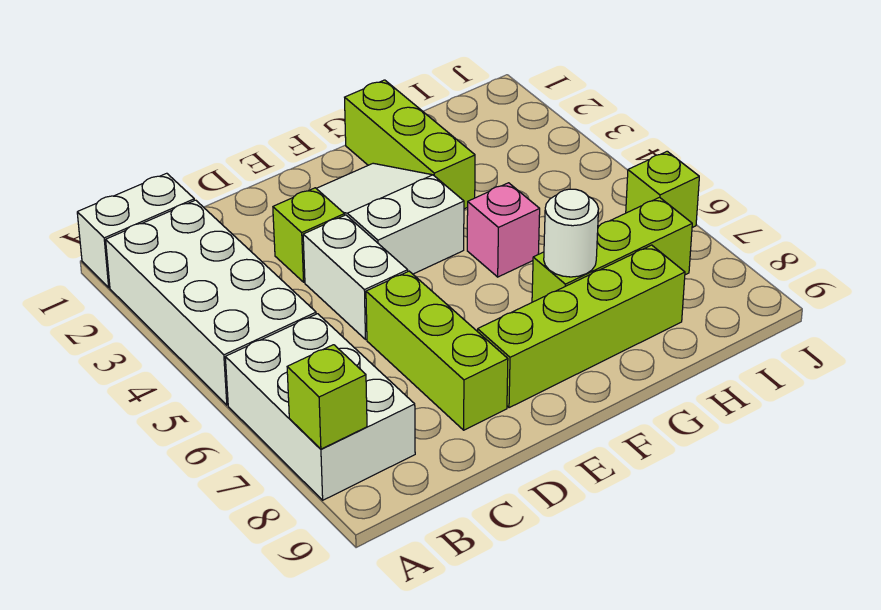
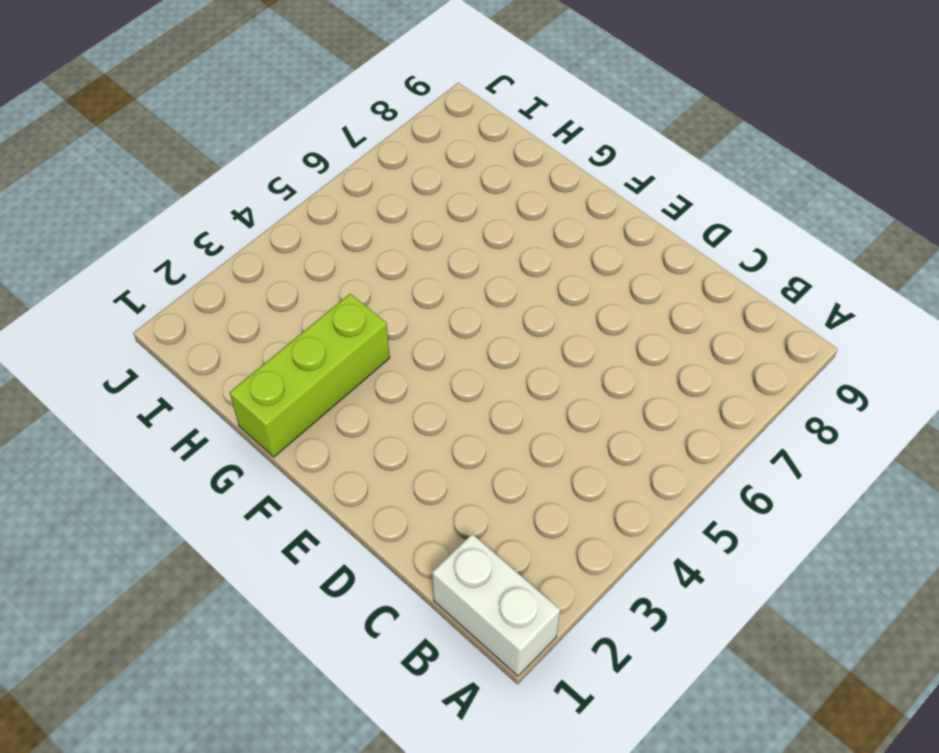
none -> white 2x4 brick [106,200,316,405]
none -> white 2x3 brick [225,314,415,500]
none -> lime 1x1 brick [273,188,345,282]

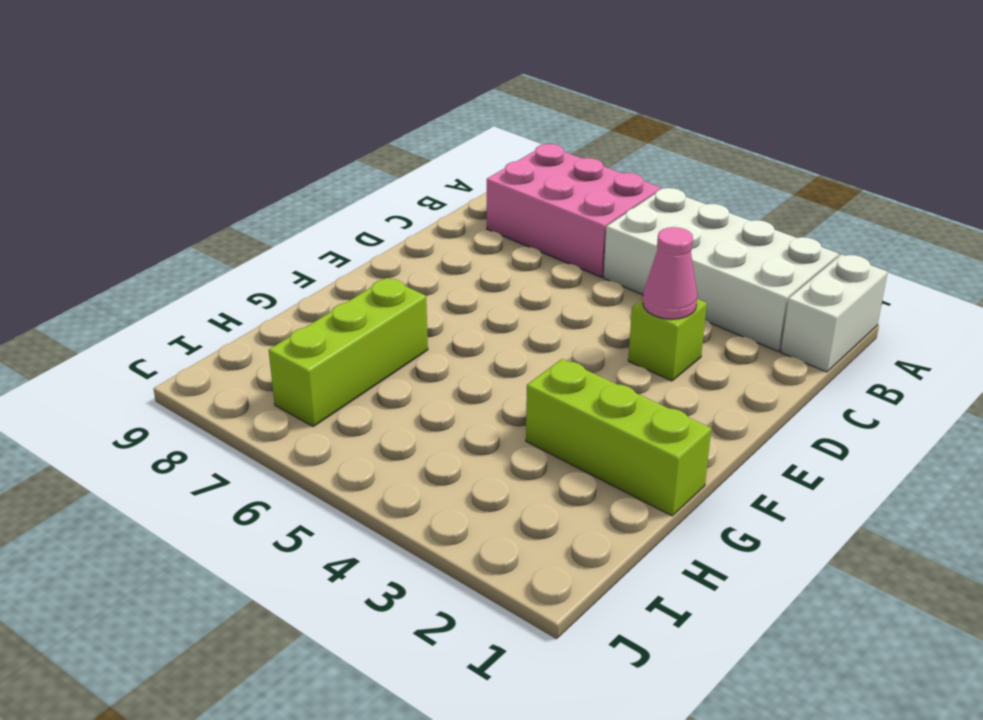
pink 2x3 brick [487,144,661,277] -> white 2x3 brick [225,314,415,500]
pink 1x1 cone [643,227,697,319] -> none
none -> white 1x2 brick [303,215,408,339]
none -> lime 1x3 brick [366,271,508,430]
none -> white 2x3 slope [316,163,464,274]

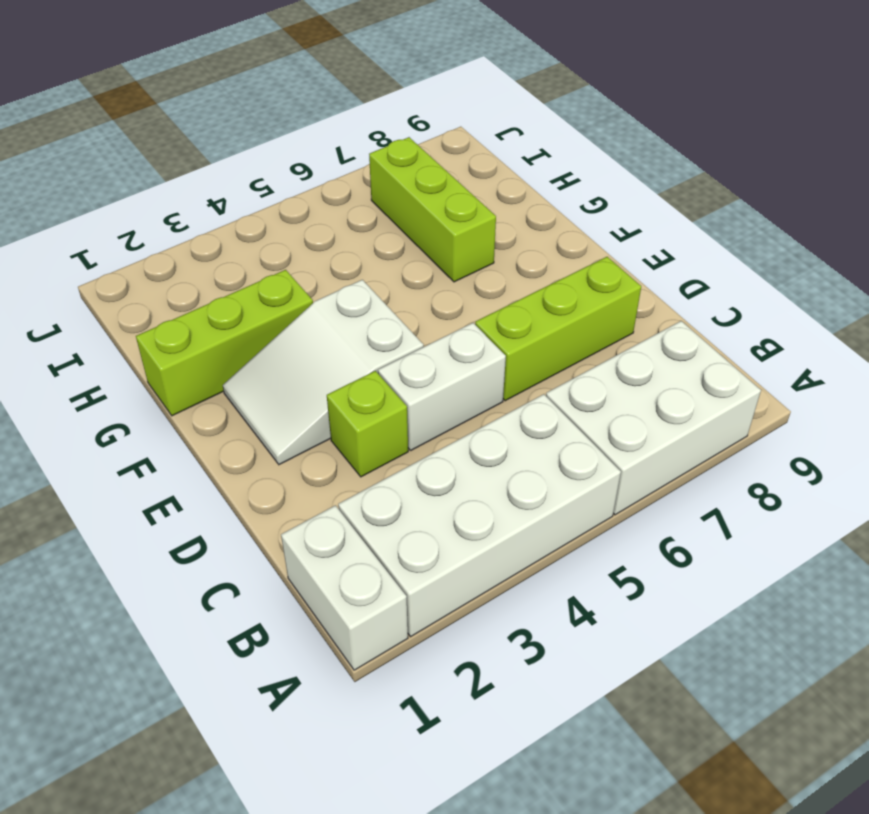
none -> lime 1x4 brick [478,245,685,408]
none -> pink 1x1 brick [467,183,540,277]
none -> lime 1x1 brick [626,151,699,228]

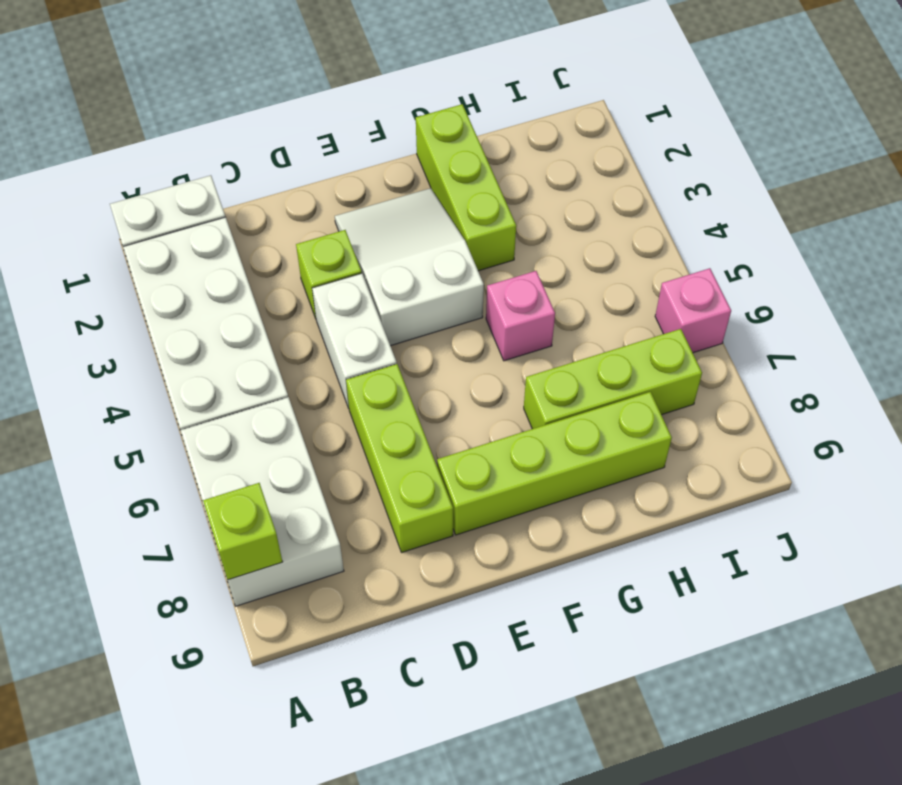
pink 1x1 brick [655,268,731,353] -> lime 1x1 brick [626,151,699,228]
none -> white 1x1 round brick [544,189,598,277]

